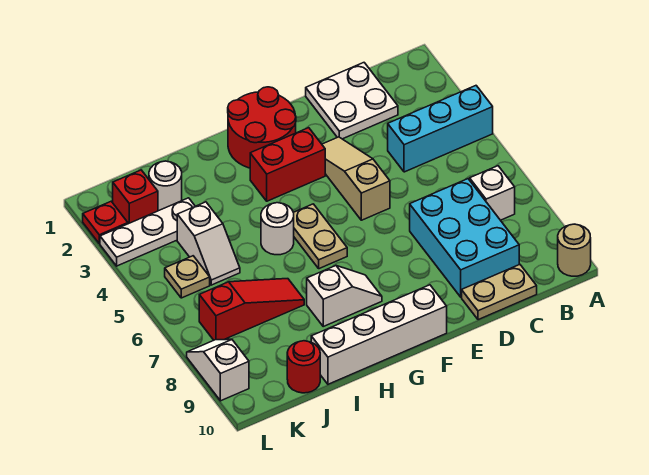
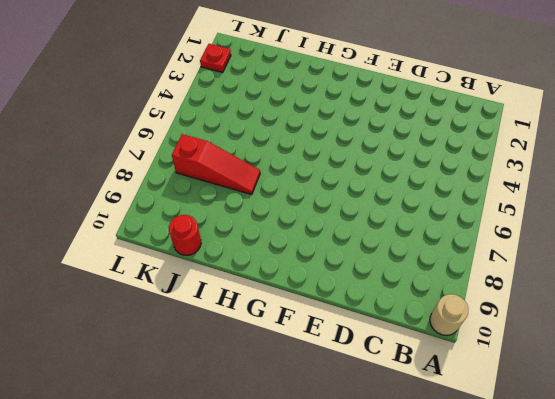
none -> cyan 1x3 brick [388,86,493,172]
none -> white 1x1 brick [470,166,515,220]
none -> white 2x2 plate [306,63,398,139]

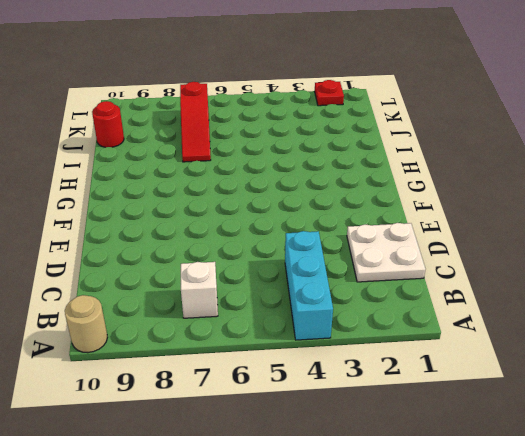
none -> cyan 2x3 brick [410,179,519,297]
none -> tan 1x2 plate [462,264,537,320]
none -> tan 1x3 slope [322,137,390,220]

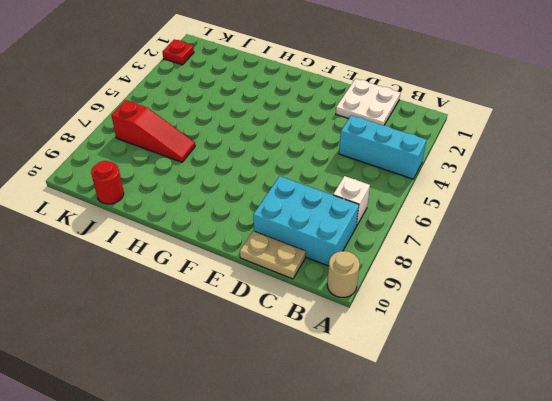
cyan 2x3 brick [253,176,359,266] -> cyan 2x3 brick turned to [410,179,519,297]
none -> tan 1x3 slope [322,137,390,220]
none -> red 2x2 round brick [228,87,296,168]
none -> red 1x2 brick [250,128,325,201]

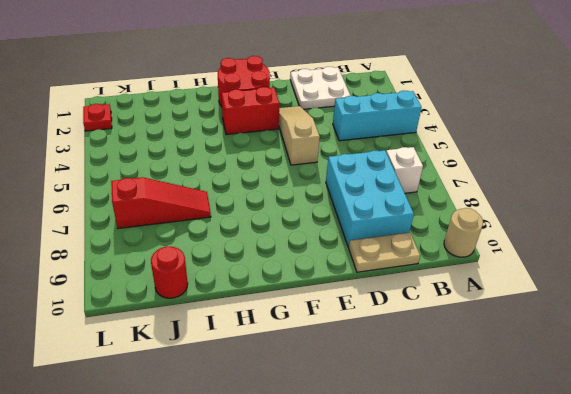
none -> white 1x4 brick [311,285,447,384]
none -> tan 1x2 plate [294,204,347,269]
none -> white 1x2 slope [307,266,382,326]

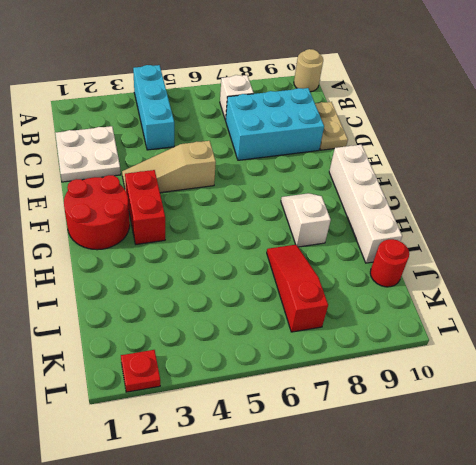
none -> tan 1x2 plate [294,204,347,269]
none -> white 1x1 round brick [261,203,294,255]
none -> white 1x1 round brick [149,161,182,211]

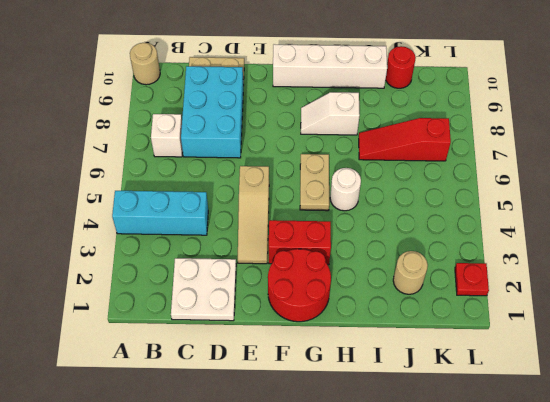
tan 1x1 round brick [393,251,428,294] -> white 1x1 round brick [149,161,182,211]
none -> white 1x3 plate [100,198,195,266]
none -> white 1x2 slope [177,202,240,285]
none -> red 1x1 brick [113,170,158,224]

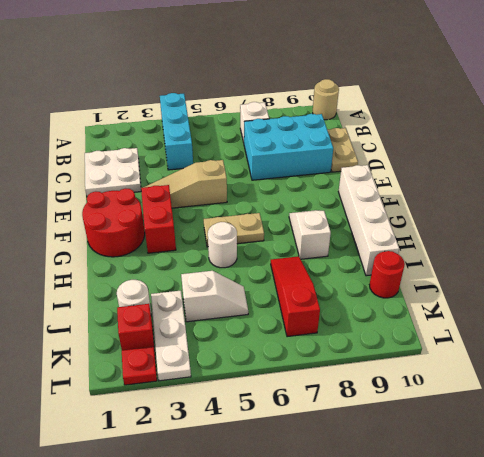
none -> tan 1x1 plate [165,256,210,298]
none -> white 1x2 slope [187,339,249,401]

